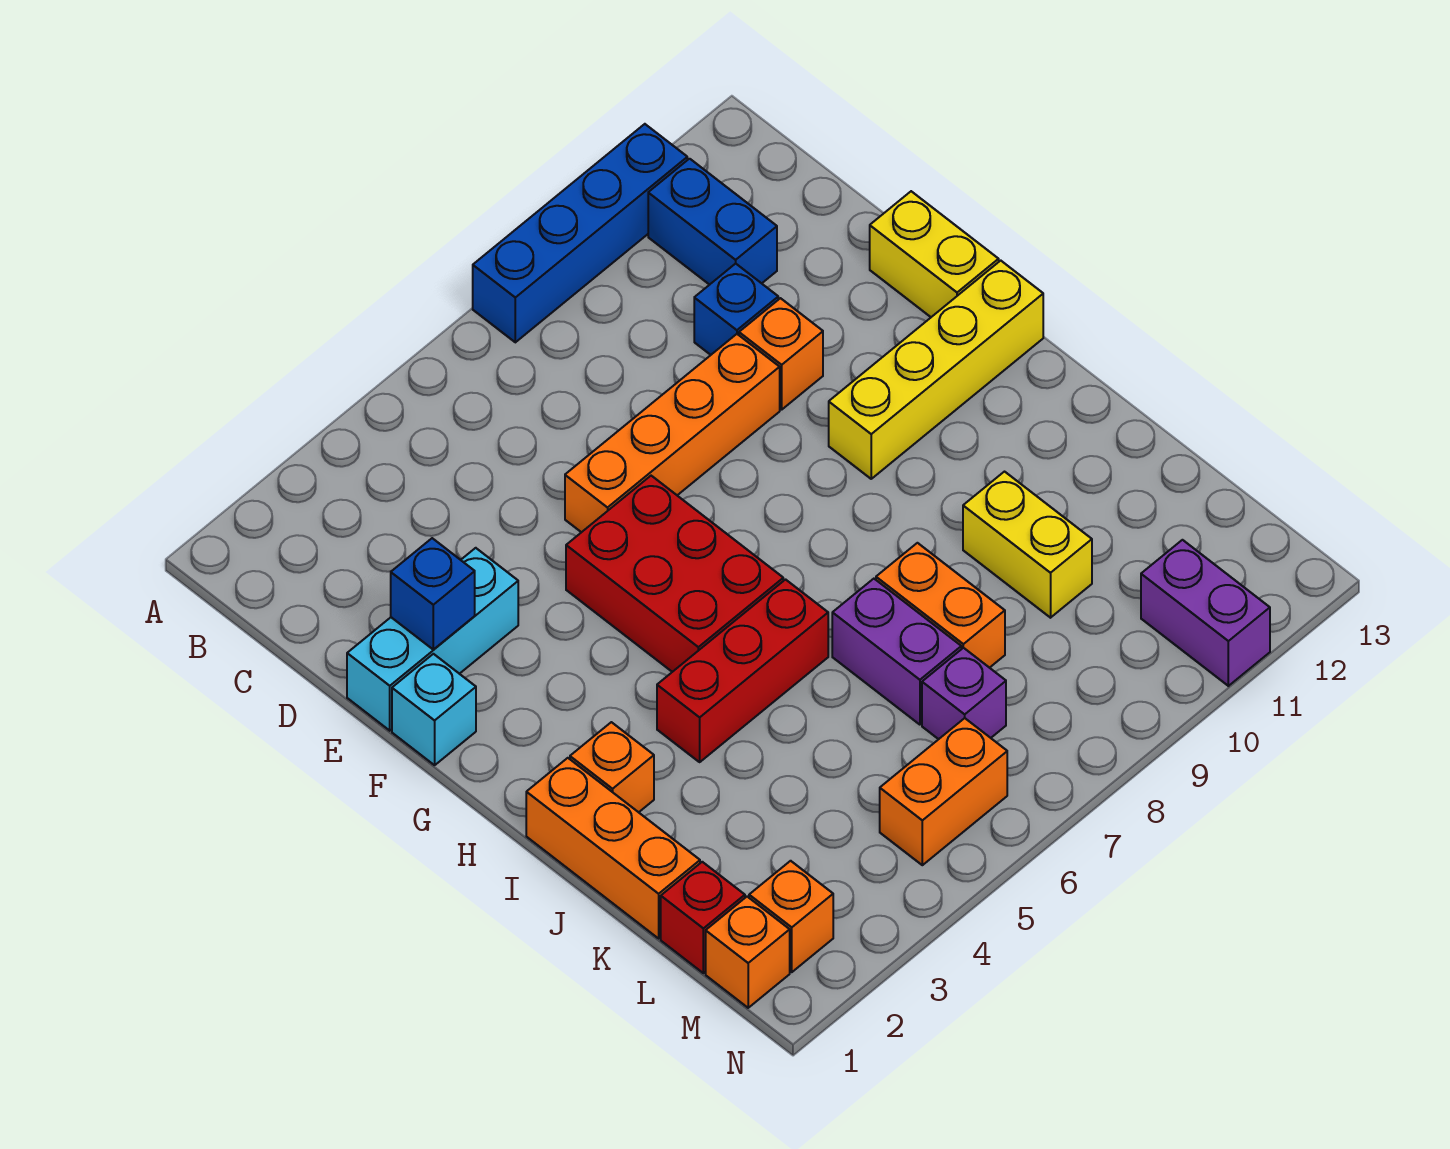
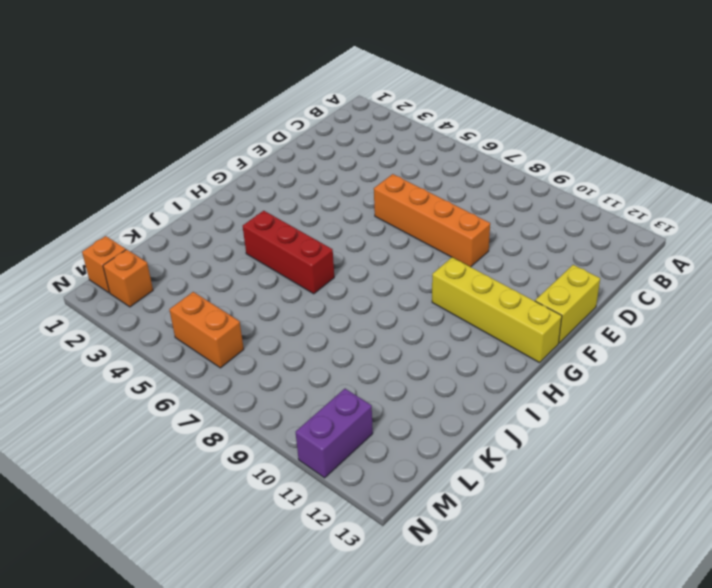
none -> blue 1x4 brick [473,124,687,342]
none -> blue 1x2 brick [648,159,777,285]
none -> blue 1x1 brick [694,264,778,355]

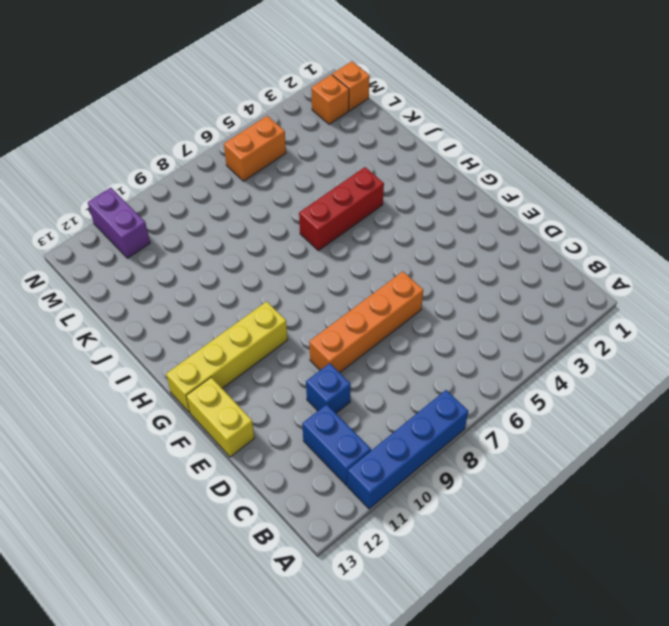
none -> cyan 1x3 brick [347,548,518,731]
none -> orange 1x1 brick [739,298,823,410]
none -> cyan 1x1 brick [392,654,476,765]

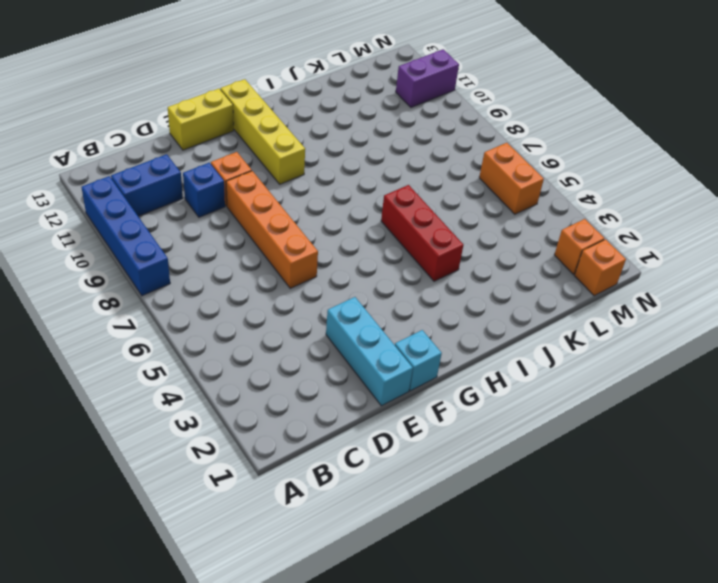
none -> red 2x3 brick [566,476,783,672]
none -> orange 1x3 brick [526,758,700,938]
none -> orange 1x1 brick [570,722,654,812]

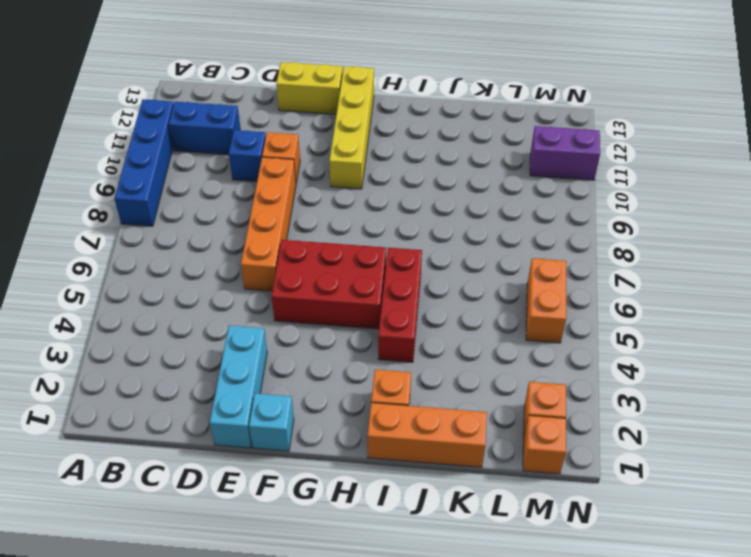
none -> purple 1x2 brick [832,579,961,725]
none -> orange 1x2 brick [876,543,1005,668]
none -> yellow 1x2 brick [963,472,1092,618]

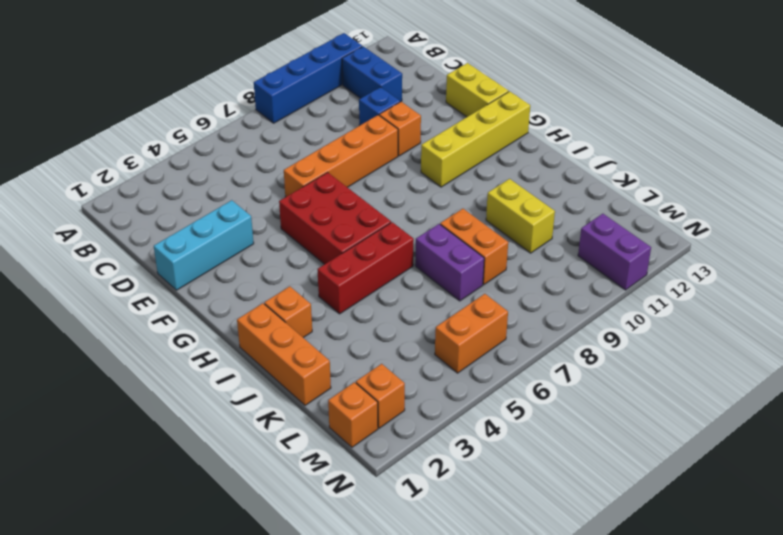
none -> cyan 1x1 brick [392,654,476,765]
none -> red 1x1 brick [661,862,745,973]
none -> purple 1x1 brick [922,648,1006,739]

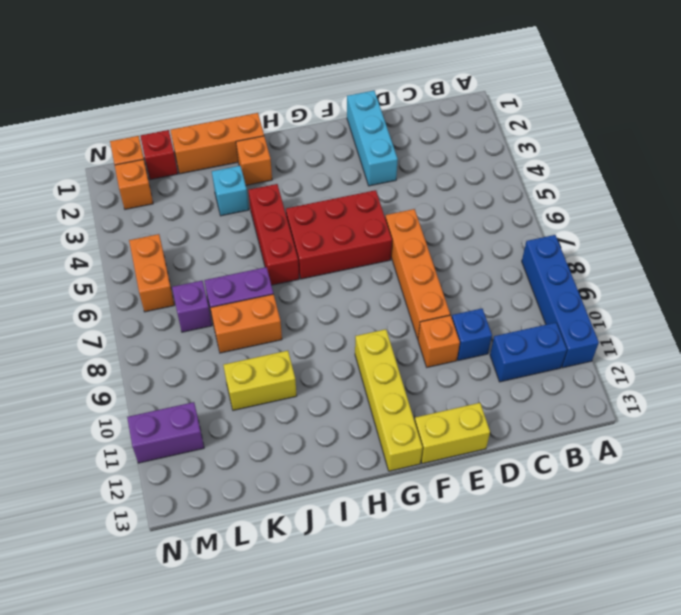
cyan 1x1 brick [212,166,249,216] -> cyan 1x1 brick moved to [392,654,476,765]
none -> blue 1x1 brick [391,538,475,649]

